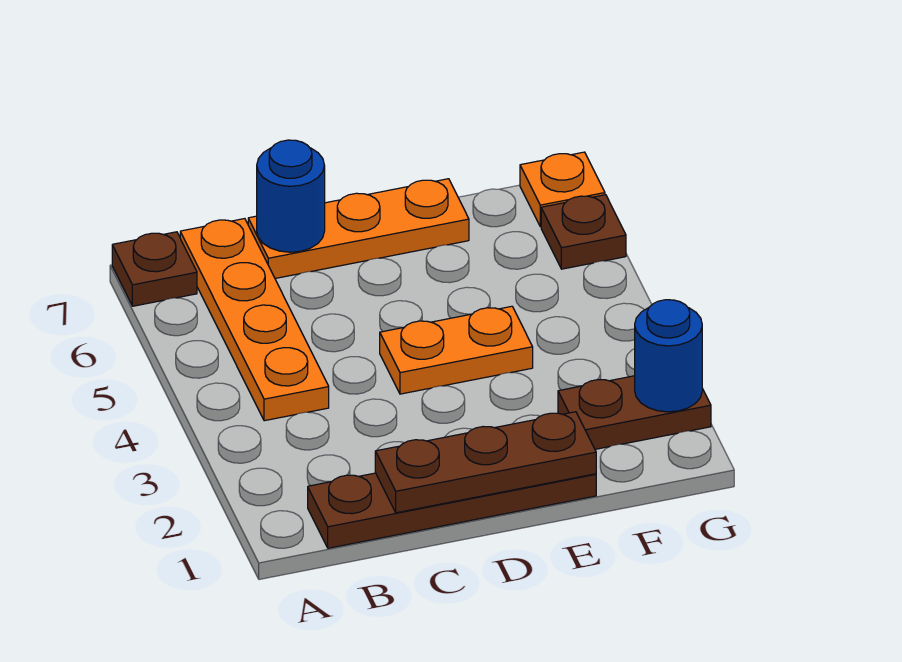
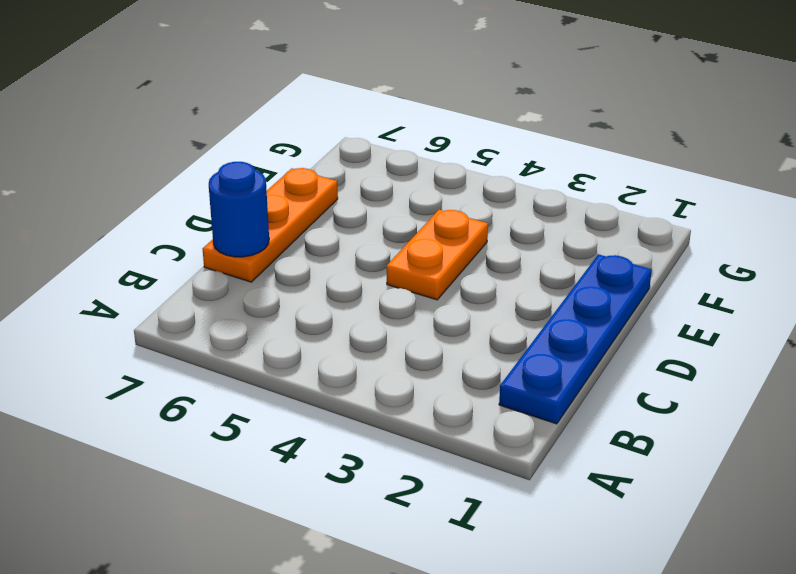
blue 1x4 plate [499,254,652,424] -> brown 1x4 plate [308,473,596,548]
none -> brown 1x1 plate [112,232,197,306]
none -> orange 1x4 plate [180,219,329,421]

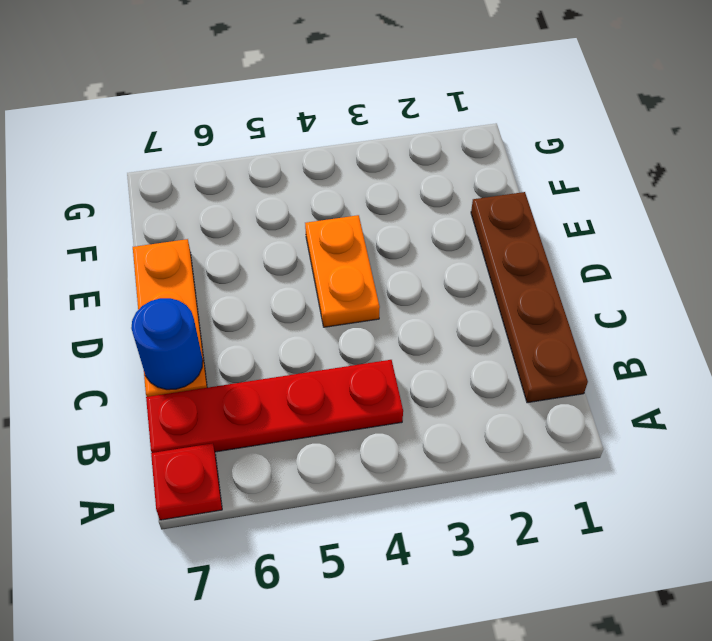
red 1x1 plate [151,443,222,520] -> brown 1x1 plate [112,232,197,306]
red 1x4 plate [146,360,403,453] -> orange 1x4 plate [180,219,329,421]
none -> brown 1x2 plate [558,376,711,449]
none -> brown 1x1 plate [541,195,626,269]

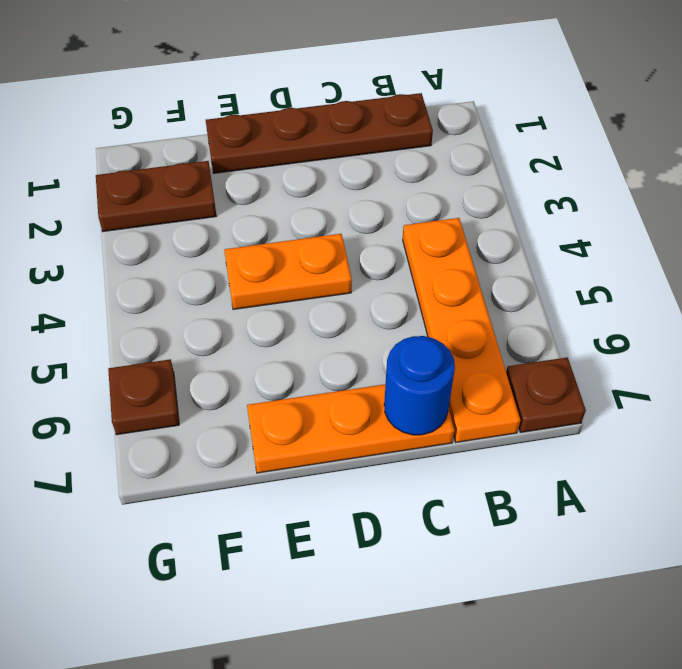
none -> orange 1x1 plate [520,152,605,227]
none -> brown 1x3 plate [375,412,596,513]

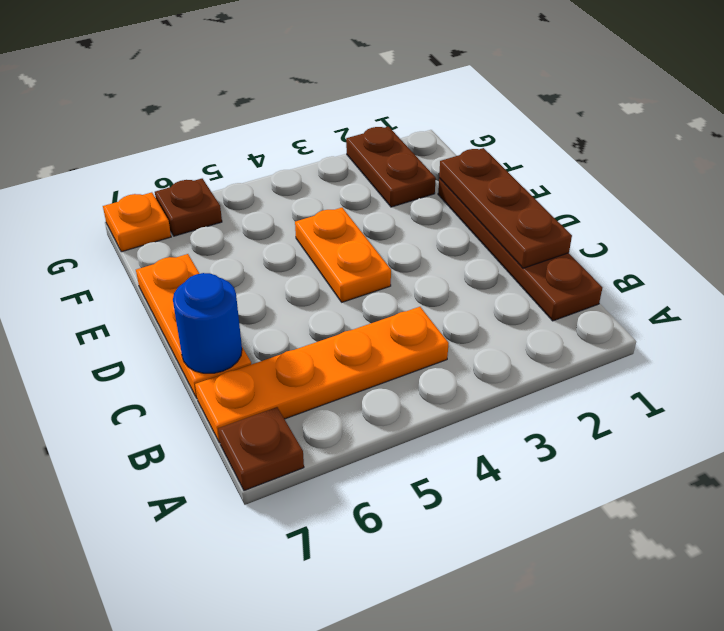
none -> blue 1x1 round brick [635,300,702,412]

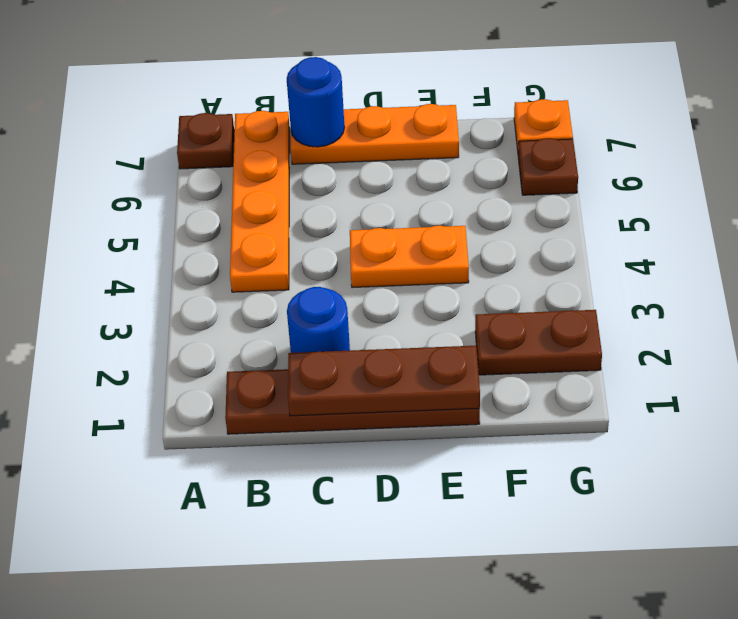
blue 1x1 round brick [287,287,350,353] -> blue 1x1 round brick moved to [635,300,702,412]

